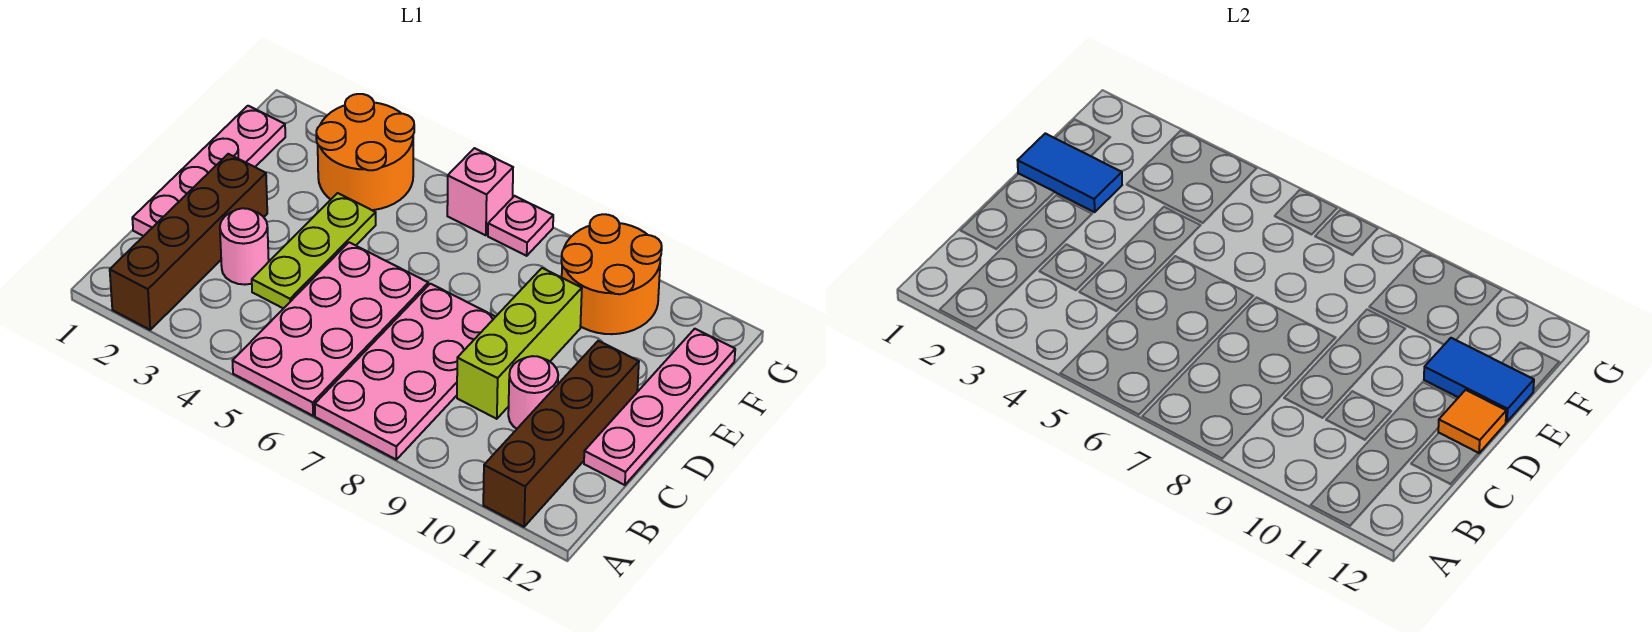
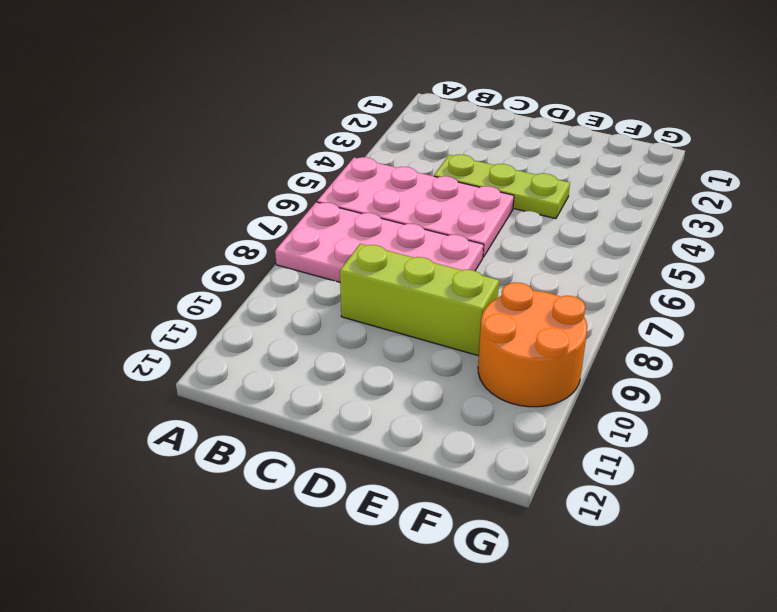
none -> brown 1x4 brick [110,154,267,330]
none -> brown 1x4 brick [483,341,639,527]
none -> pink 1x4 plate [132,106,285,236]

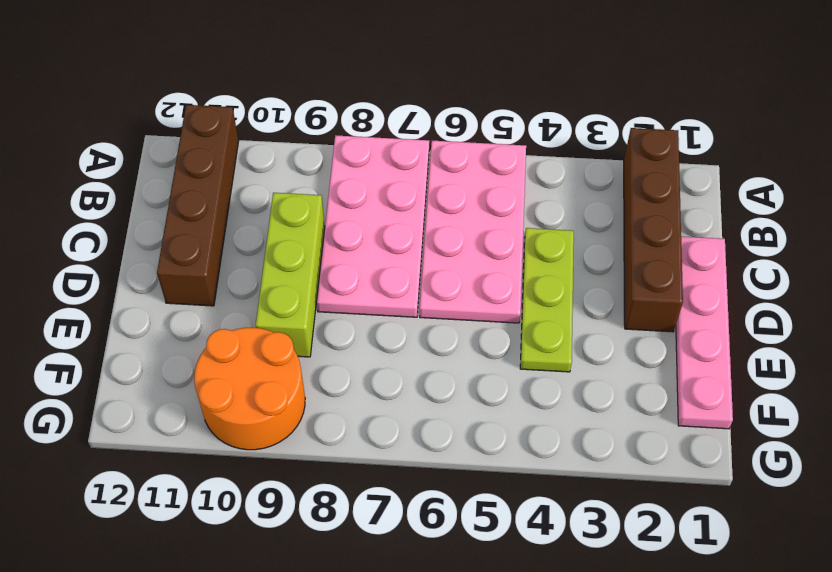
none -> pink 1x1 round brick [220,208,269,285]
none -> pink 1x1 round brick [508,356,558,429]
none -> pink 1x4 plate [584,329,735,485]

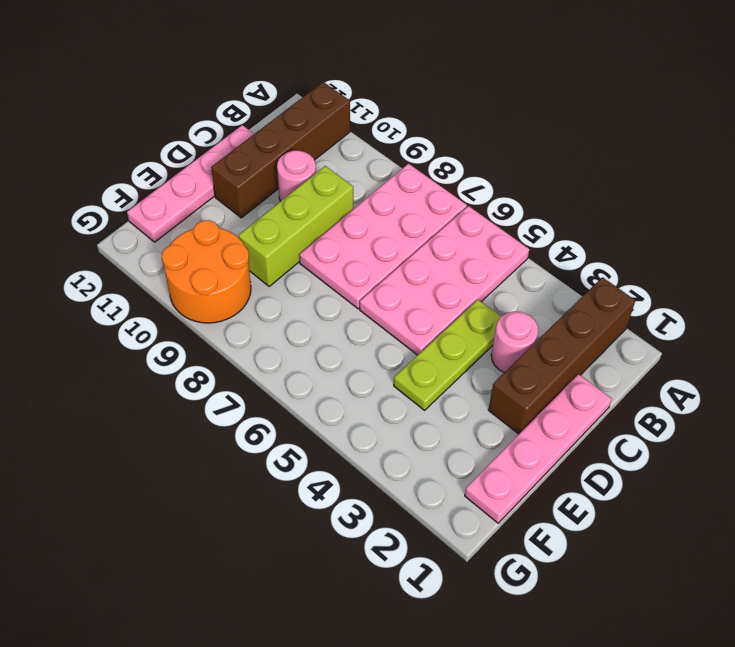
none -> orange 2x2 round brick [316,94,414,210]
none -> pink 1x1 brick [447,148,513,235]
none -> pink 1x1 plate [488,196,553,256]

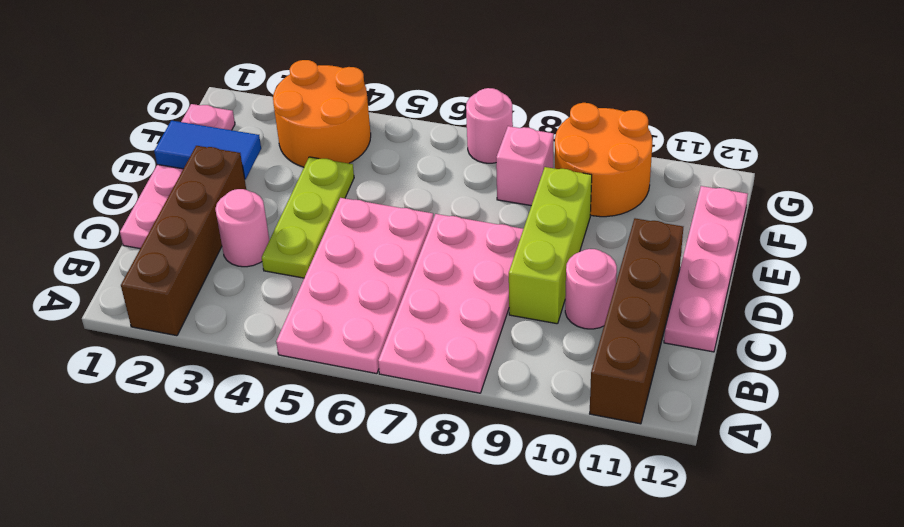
pink 1x1 brick [496,126,554,206] -> pink 1x1 brick moved to [447,148,513,235]
pink 1x1 round brick [466,88,513,163] -> pink 1x1 plate [488,196,553,256]
none -> orange 1x1 tile [1438,390,1506,453]
none -> blue 1x2 tile [1424,338,1534,422]

